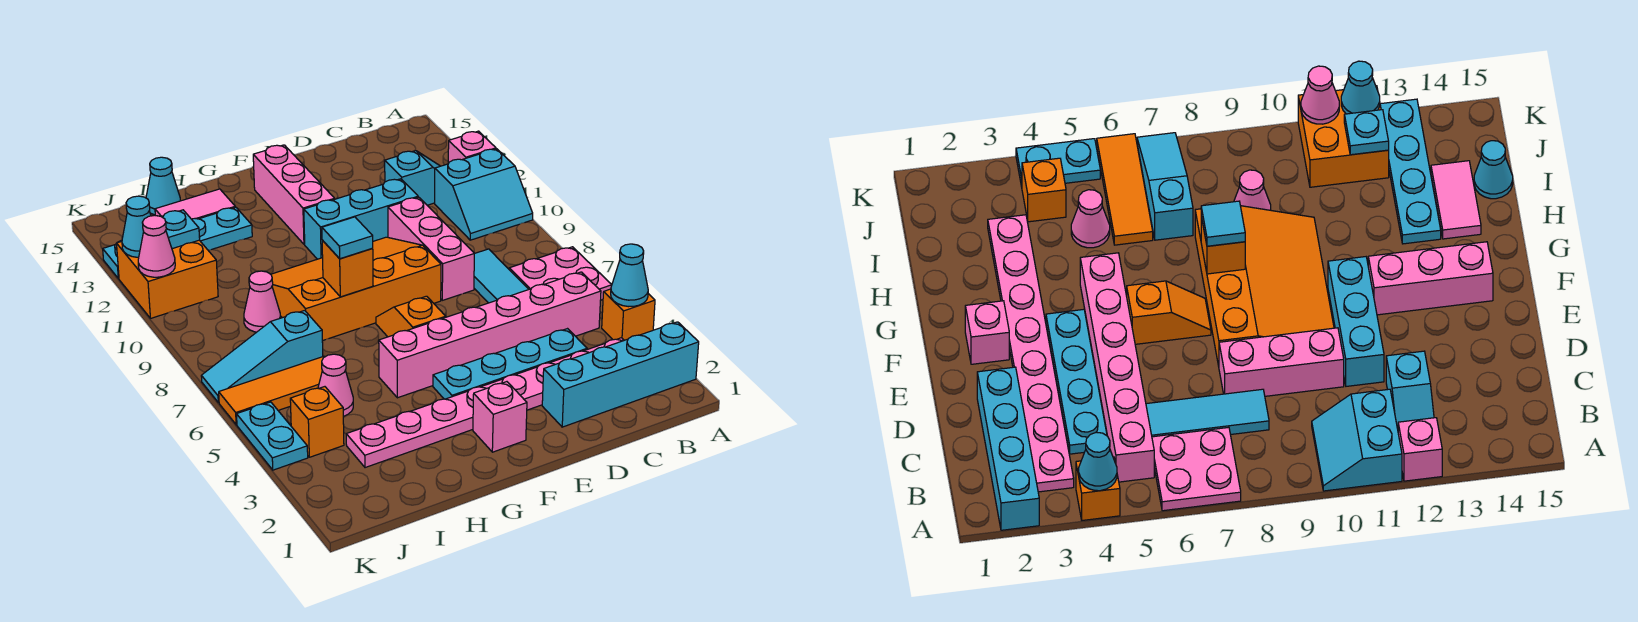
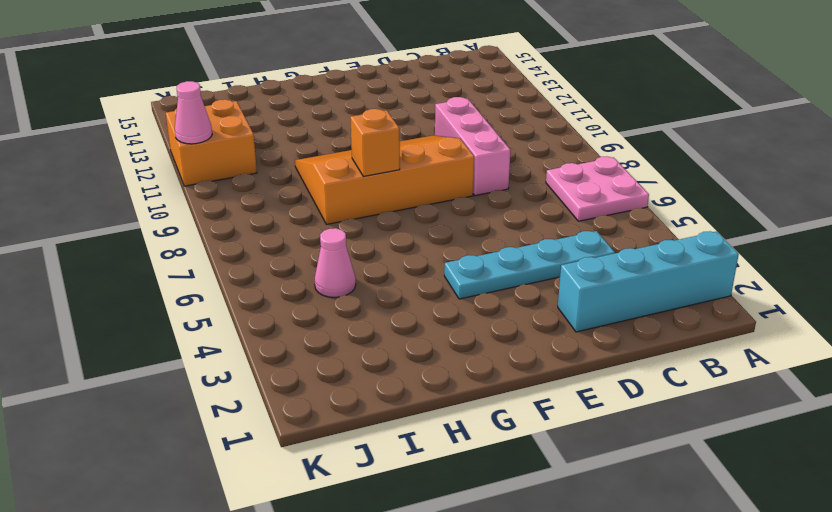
none -> orange 1x1 brick [602,289,655,340]
none -> cyan 2x2 slope [435,149,533,240]
none -> pink 1x1 brick [448,131,496,163]
none -> pink 1x8 plate [346,338,624,468]

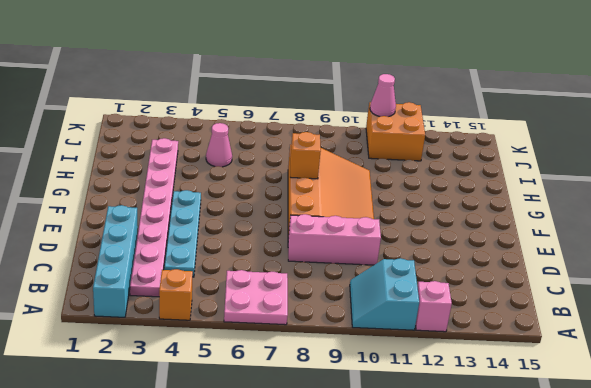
none -> pink 1x6 brick [379,272,601,398]
none -> cyan 1x2 slope [385,151,440,205]
none -> cyan 1x3 tile [474,249,529,303]
none -> cyan 1x3 brick [304,179,418,259]

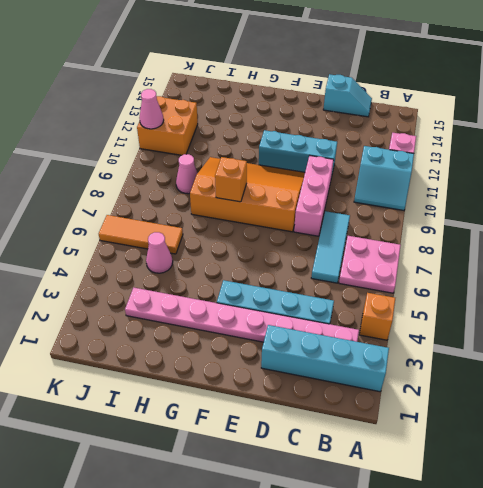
cyan 1x2 slope [323,74,372,117] -> cyan 1x2 slope moved to [385,151,440,205]
none -> pink 1x6 brick [379,272,601,398]
none -> pink 1x1 brick [473,382,527,452]
none -> orange 1x2 slope [376,296,446,337]
none -> pink 1x3 brick [253,145,335,244]

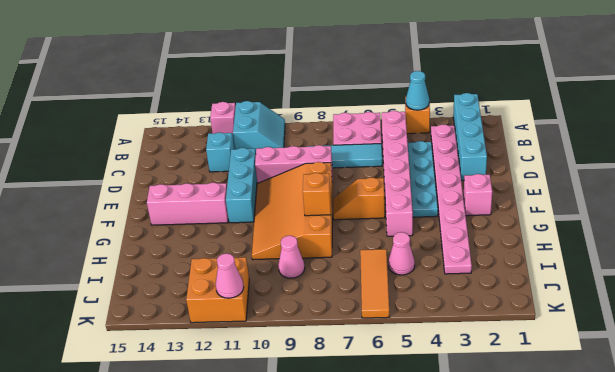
none -> cyan 1x4 plate [103,207,252,279]
none -> pink 1x2 tile [155,189,235,219]
none -> cyan 1x3 slope [201,310,323,403]
none -> cyan 1x1 cone [146,157,180,215]

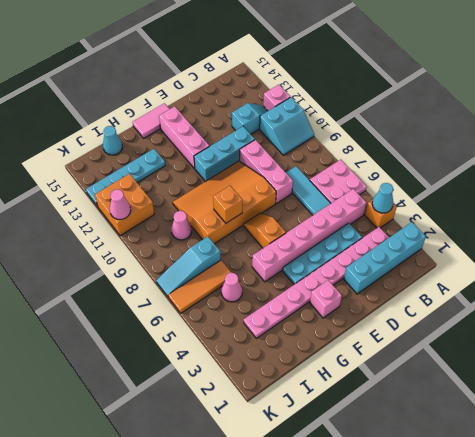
pink 1x2 tile [133,103,169,138] -> pink 1x2 tile moved to [155,189,235,219]
none -> orange 1x1 brick [290,387,344,457]
none -> cyan 1x2 plate [237,402,308,470]
none -> cyan 1x1 plate [161,210,200,249]
none -> cyan 1x1 cone [122,196,151,257]

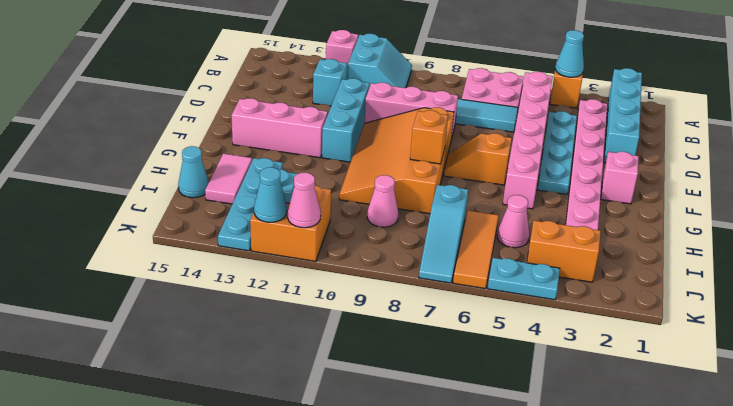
orange 1x2 brick [527,220,601,282] -> orange 1x1 brick [290,387,344,457]
none -> cyan 1x1 tile [322,217,373,259]

